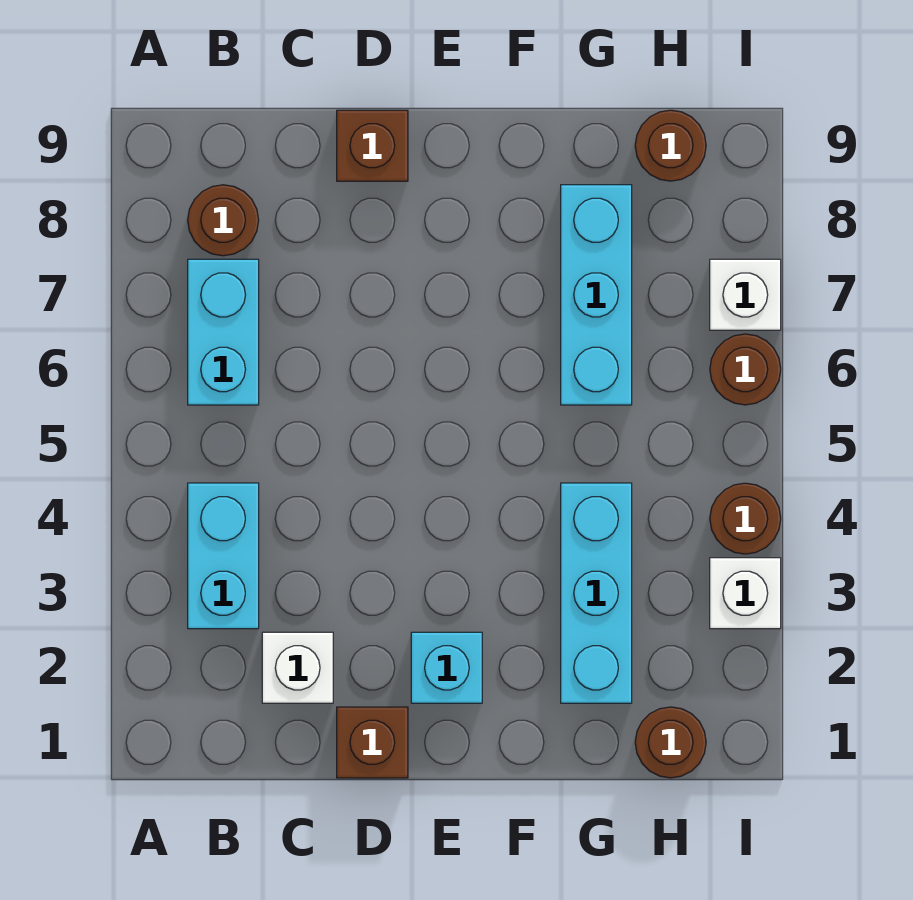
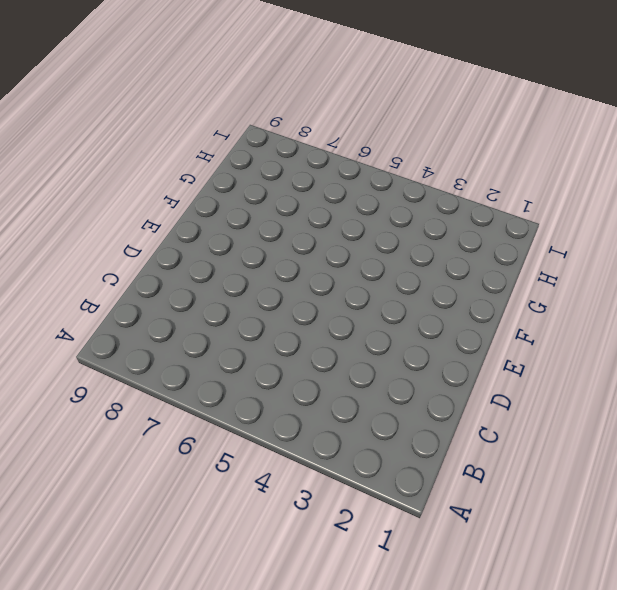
none -> cyan 1x2 brick [188,483,259,629]
none -> cyan 1x2 brick [188,259,259,405]
none -> brown 1x1 round brick [188,185,259,256]

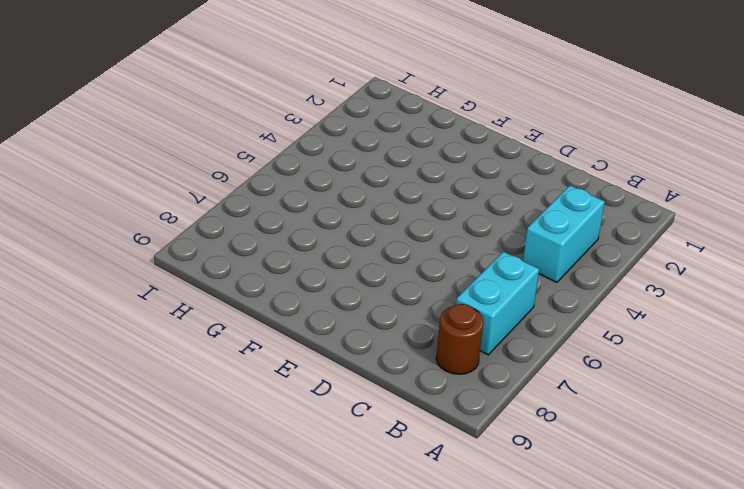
none -> white 1x1 brick [262,632,333,703]
none -> brown 1x1 brick [337,707,408,778]
none -> brown 1x1 brick [337,110,408,181]

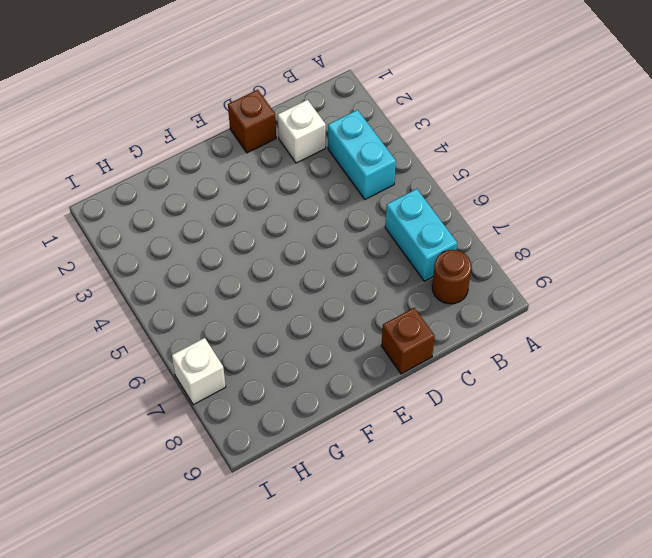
none -> cyan 1x1 brick [411,632,482,703]
none -> cyan 1x3 brick [561,483,632,703]
none -> cyan 1x3 brick [561,185,632,405]

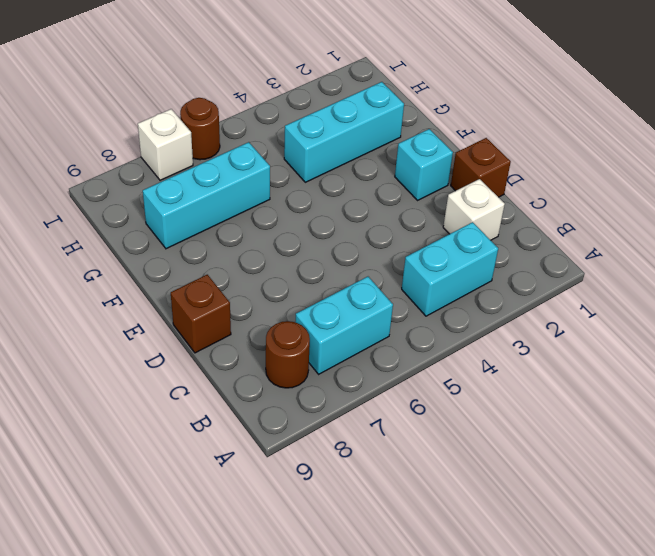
none -> brown 1x1 round brick [635,707,706,778]
none -> brown 1x1 round brick [635,110,706,181]
none -> white 1x1 brick [710,558,781,629]

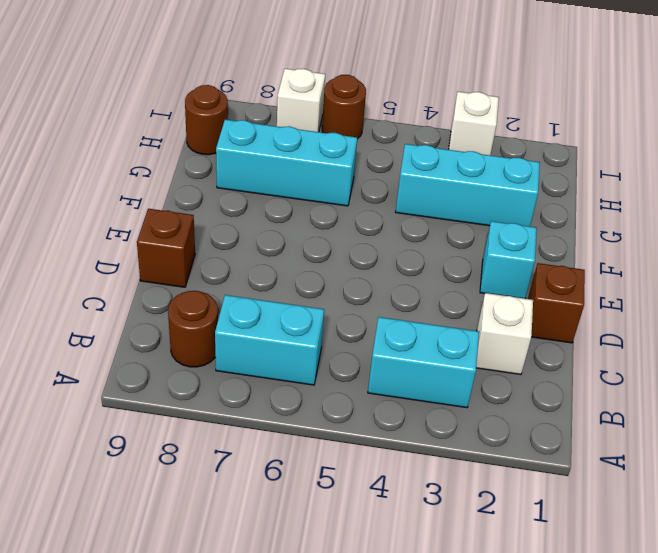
none -> brown 1x1 round brick [635,707,706,778]
none -> brown 1x1 round brick [710,483,781,554]

